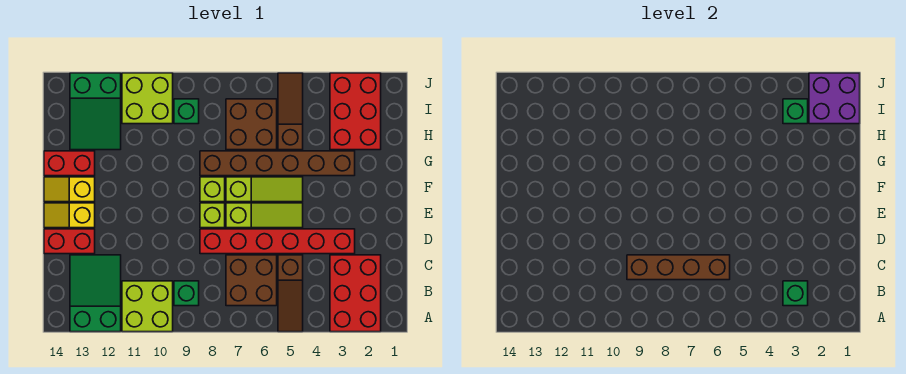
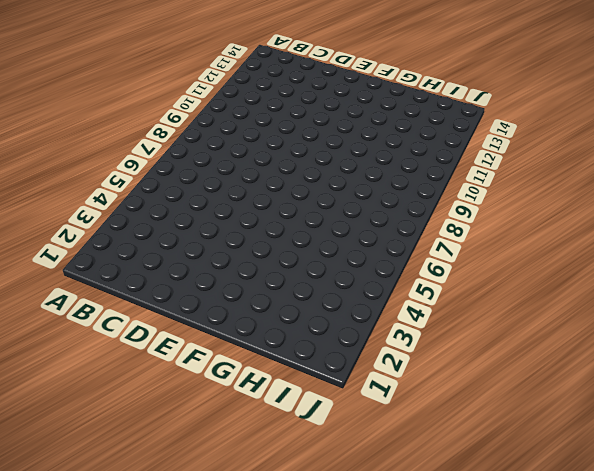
none -> red 2x3 brick [330,255,381,332]
none -> brown 1x3 slope [278,255,303,332]
none -> lime 2x2 brick [122,281,173,332]

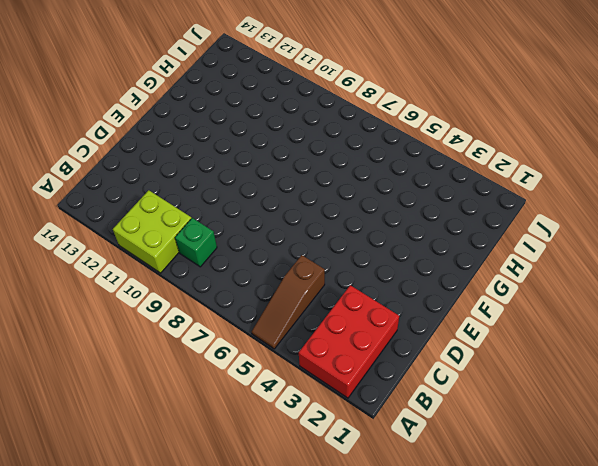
none -> green 2x3 slope [70,255,121,332]
none -> brown 2x2 brick [226,255,277,306]
none -> red 1x6 brick [200,229,355,254]

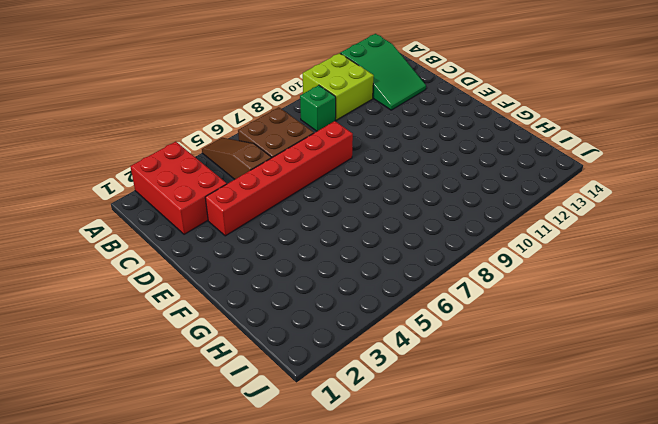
none -> red 1x2 brick [44,229,95,254]
none -> lime 1x3 slope [226,203,303,228]
none -> lime 1x1 brick [200,203,225,228]

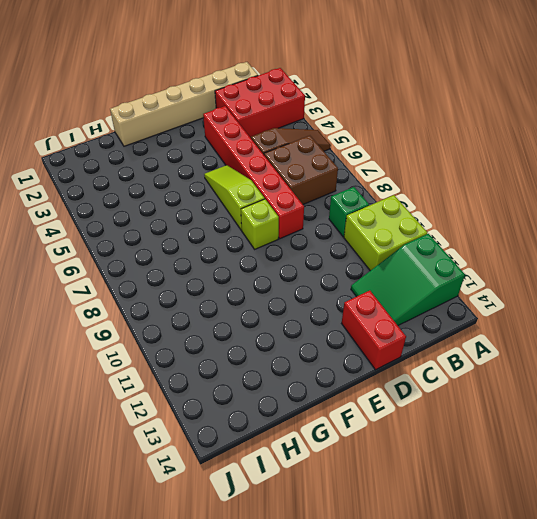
tan 1x6 brick [110,62,258,146] -> none
none -> yellow 1x2 slope [44,203,95,228]
none -> lime 1x3 slope [226,177,303,202]
none -> lime 1x1 brick [200,177,225,202]

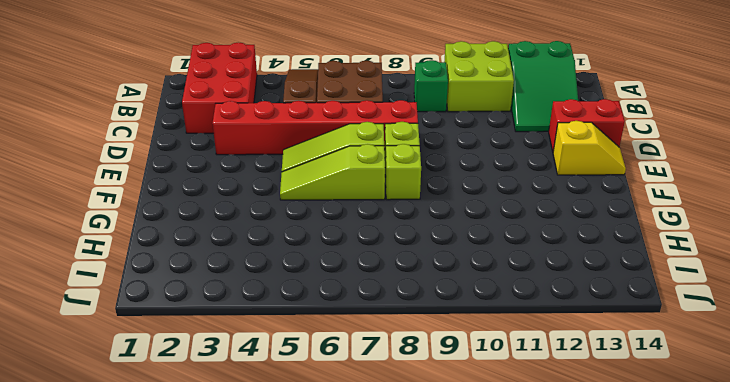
none -> yellow 1x2 slope [44,177,95,202]
none -> brown 1x6 brick [200,151,355,176]
none -> red 1x2 brick [44,151,95,176]

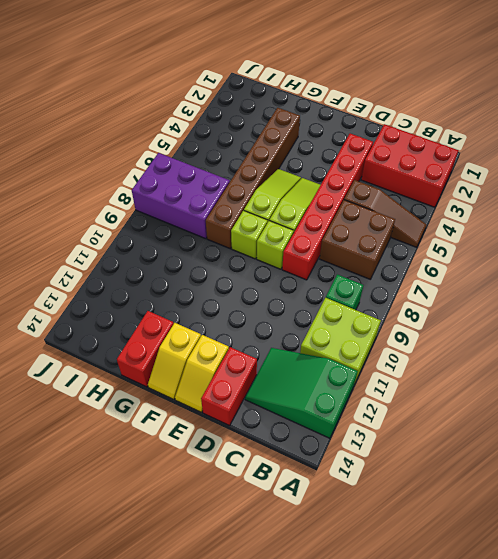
purple 2x3 brick [132,153,230,239] -> brown 2x2 brick [226,99,277,150]
none -> red 2x3 brick [330,73,381,150]
none -> brown 1x3 slope [278,73,303,150]
none -> green 2x3 slope [70,73,121,150]

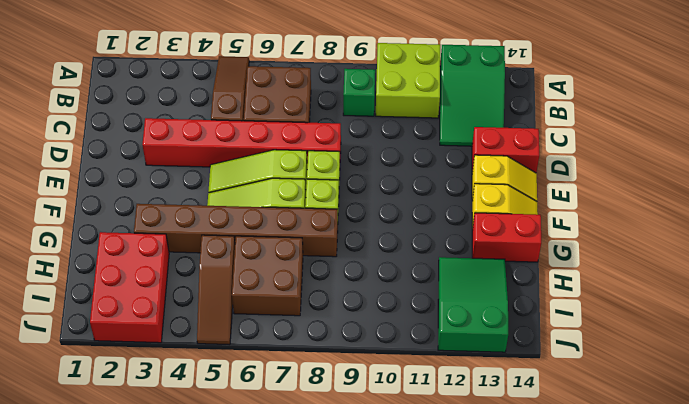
none -> red 2x3 brick [330,255,381,332]
none -> green 1x1 brick [174,99,199,124]
none -> lime 2x2 brick [122,73,173,124]

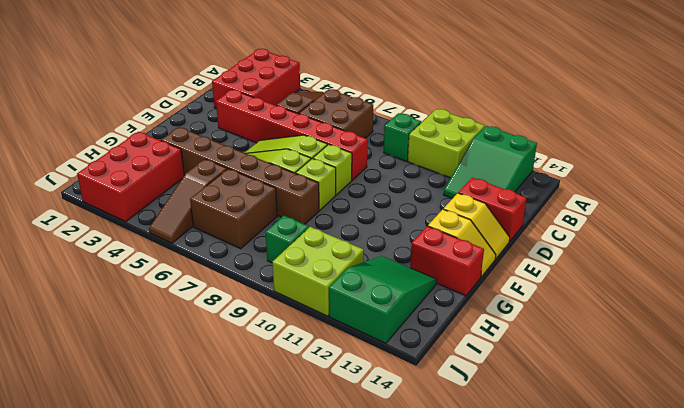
none -> green 1x1 brick [783,281,808,306]
none -> brown 1x4 brick [627,255,730,280]
none -> purple 2x2 brick [809,73,860,124]

